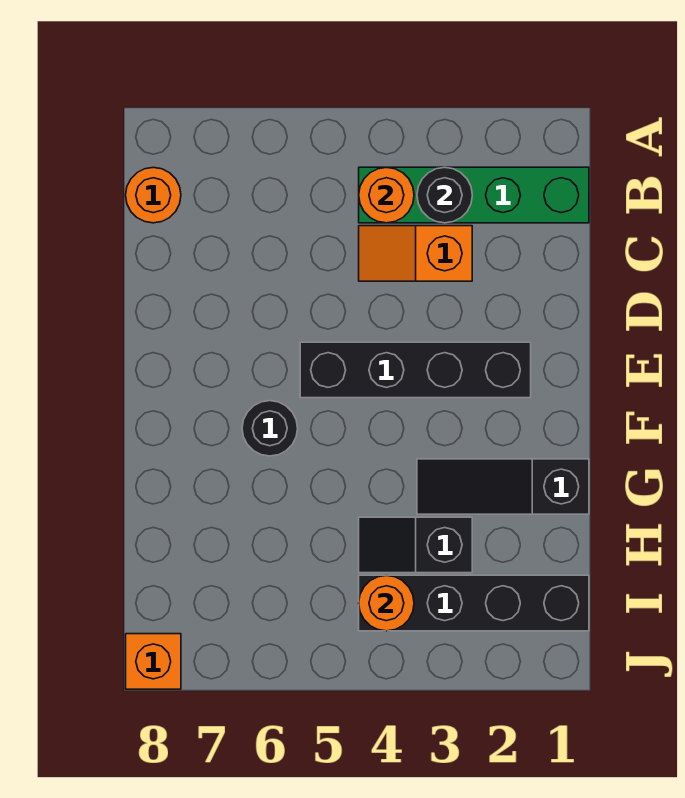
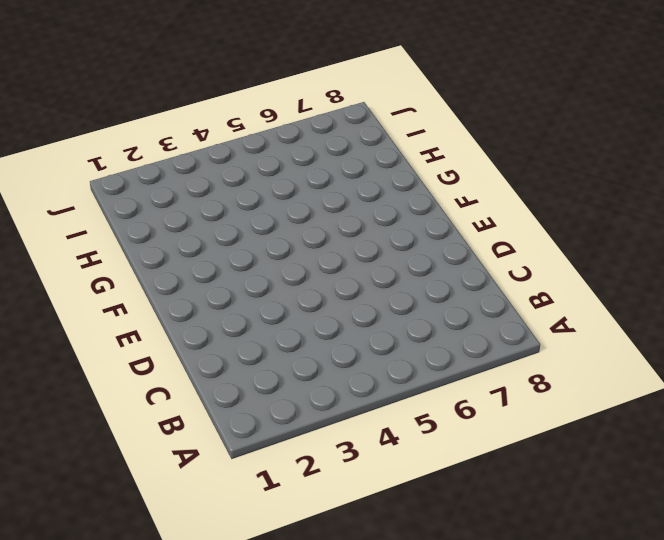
none -> green 1x4 brick [359,167,589,223]
none -> orange 1x1 round brick [126,167,181,223]
none -> orange 1x2 slope [359,226,472,281]

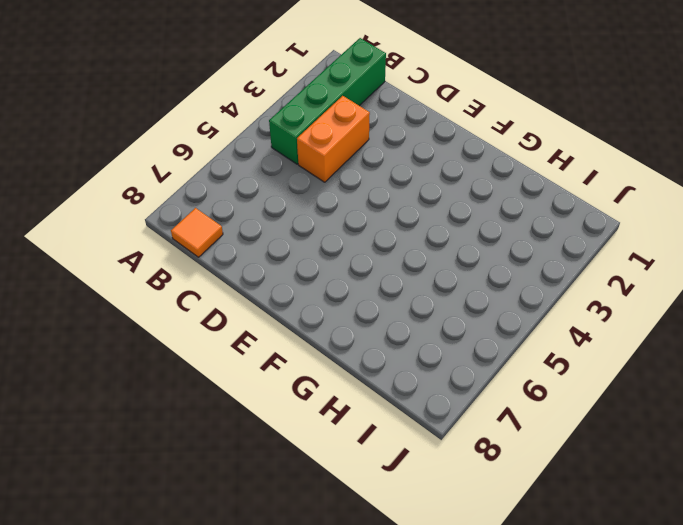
orange 1x1 tile [171,208,223,257] -> orange 1x1 round brick [126,167,181,223]
orange 1x2 brick [297,96,370,182] -> orange 1x2 slope [359,226,472,281]
none -> black 1x4 brick [300,342,531,398]
none -> black 1x1 round brick [242,401,298,456]
none -> black 1x3 slope [417,459,589,514]

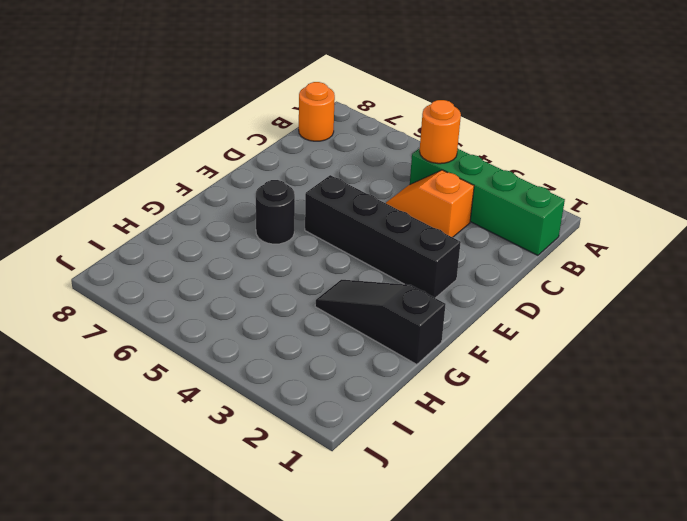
none -> black 1x2 slope [359,517,472,573]
none -> black 1x4 brick [359,575,589,631]
none -> orange 1x1 brick [126,634,181,689]

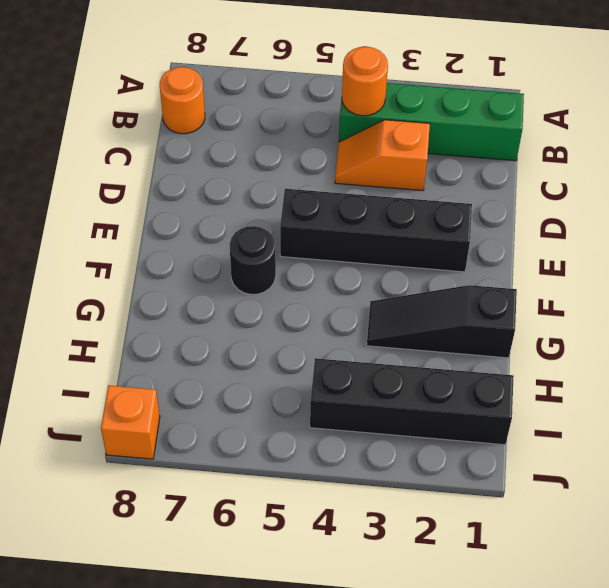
none -> black 1x2 slope [359,517,472,573]
none -> black 1x1 round brick [417,167,472,223]
none -> orange 1x1 round brick [359,575,414,631]

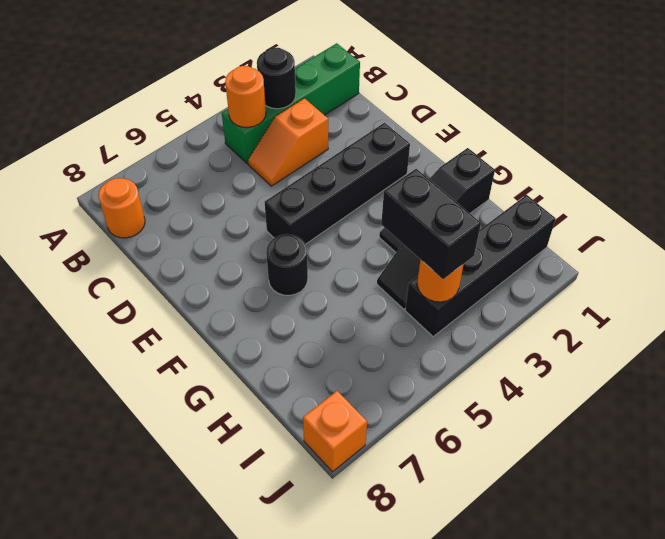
black 1x2 brick [381,169,481,279] -> none

